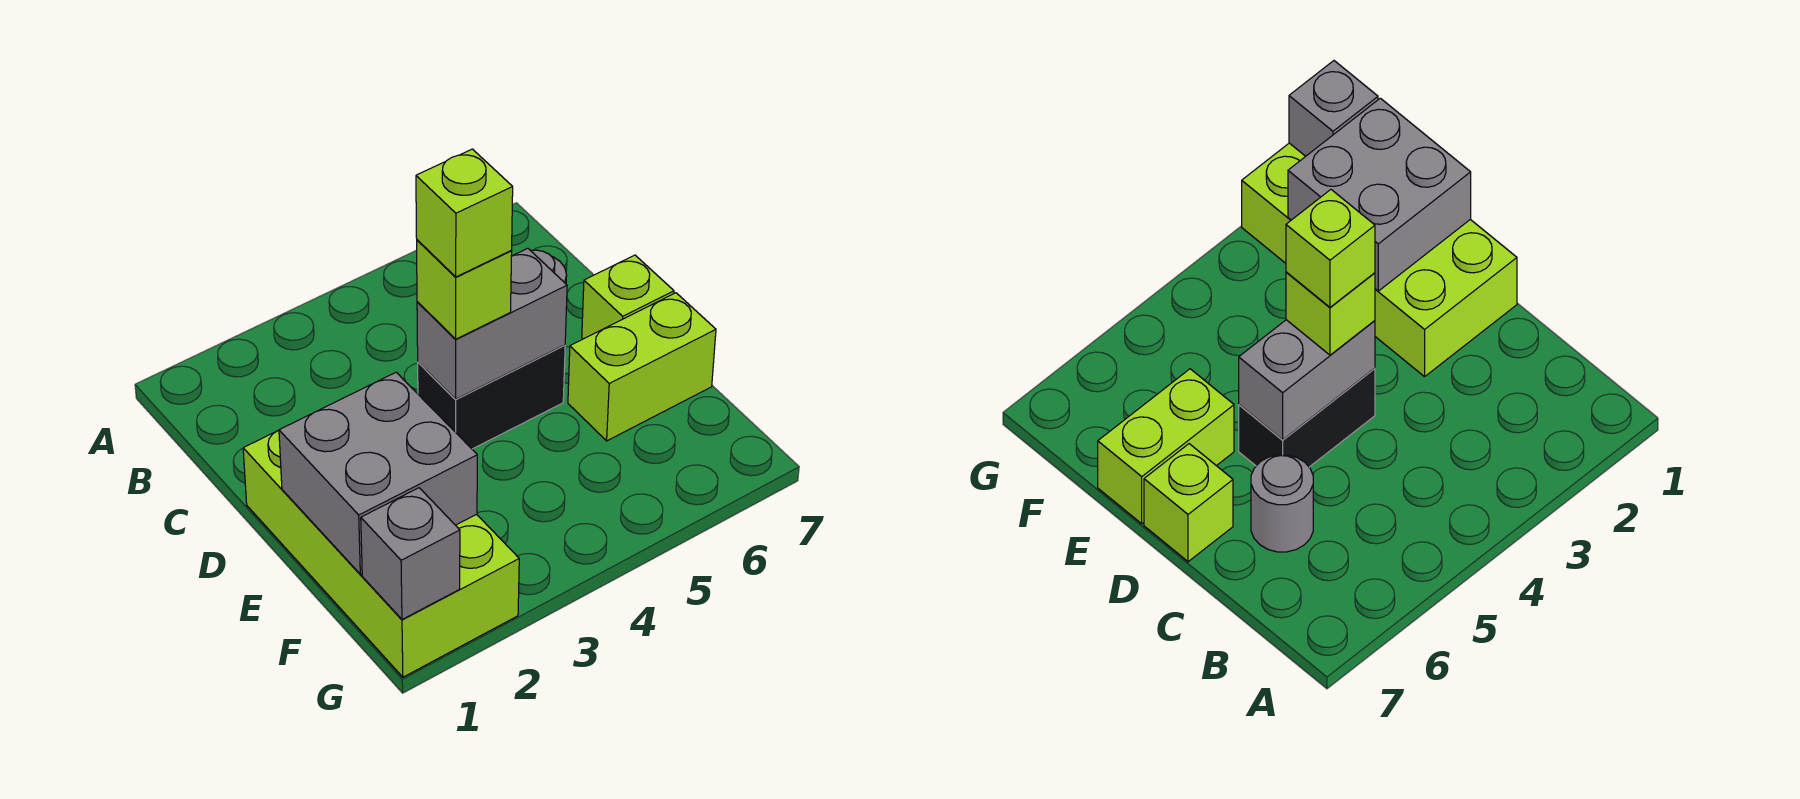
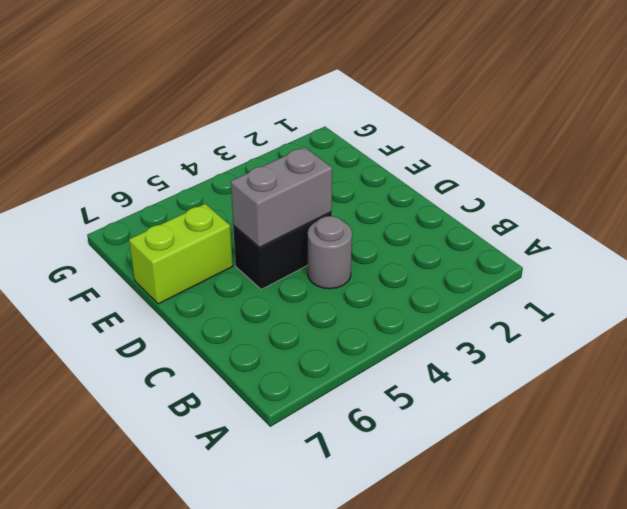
grey 1x1 round brick [308,216,352,289] -> grey 1x1 round brick moved to [1251,455,1313,552]
none -> lime 2x4 brick [243,430,519,677]
none -> lime 1x1 brick [582,255,674,339]

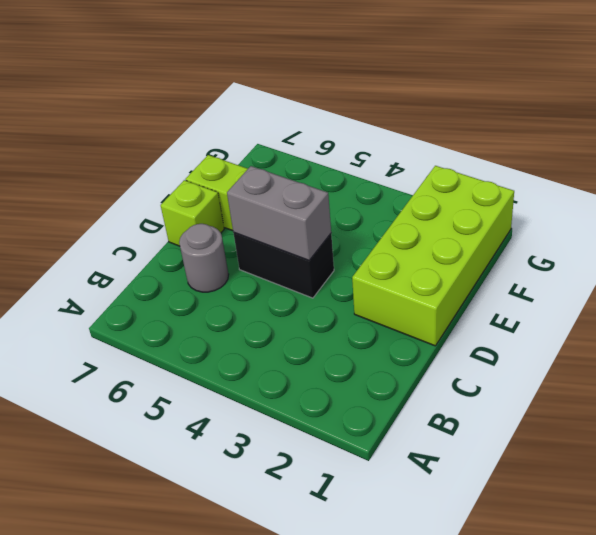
none -> grey 2x2 brick [279,372,477,574]
none -> grey 1x1 brick [361,488,460,619]

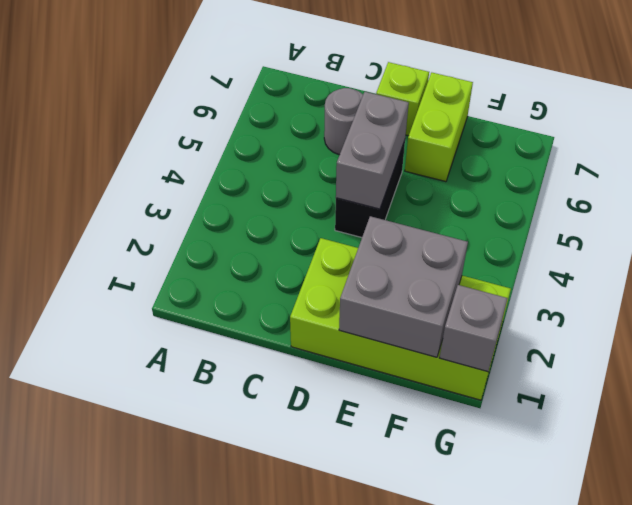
none -> lime 1x1 brick [417,240,512,339]
none -> lime 1x1 brick [416,149,513,277]

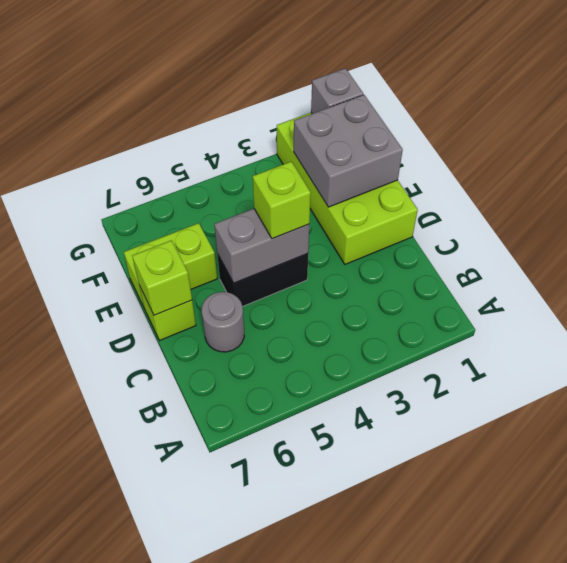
lime 1x1 brick [132,240,192,315] -> lime 1x1 brick moved to [416,149,513,277]

